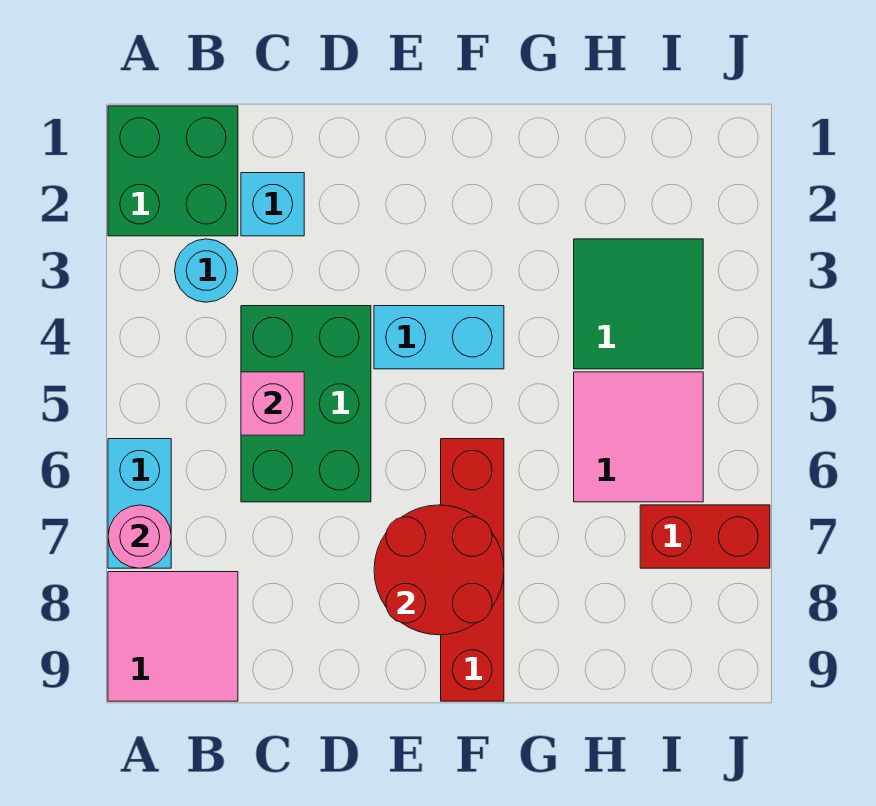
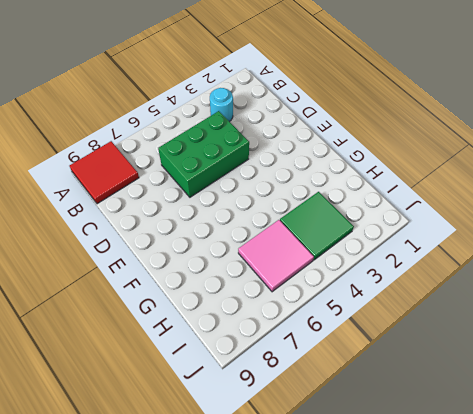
red 2x2 tile [70,141,139,204] -> pink 2x2 tile [108,572,238,701]
none -> green 2x2 brick [108,106,238,236]
none -> cyan 1x2 brick [108,439,171,568]
none -> cyan 1x1 brick [241,173,304,236]

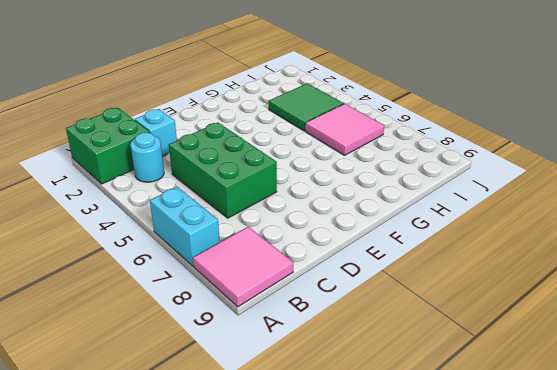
none -> cyan 1x2 brick [374,306,504,369]
none -> red 1x4 brick [441,439,504,701]
none -> red 1x2 brick [640,505,770,568]

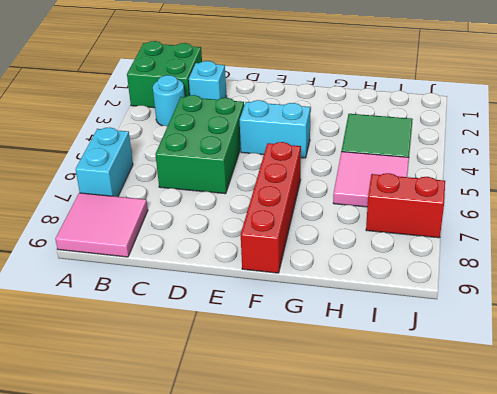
none -> pink 1x1 round brick [108,505,171,568]
none -> pink 1x1 brick [241,372,304,435]
none -> red 2x2 round brick [374,505,504,635]

